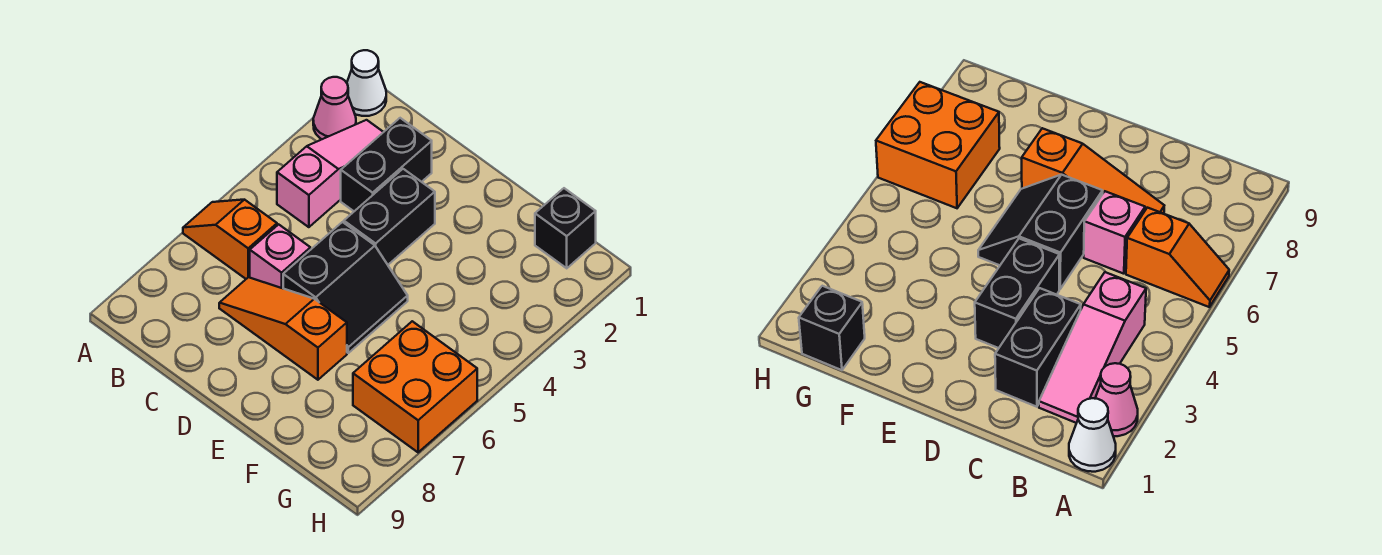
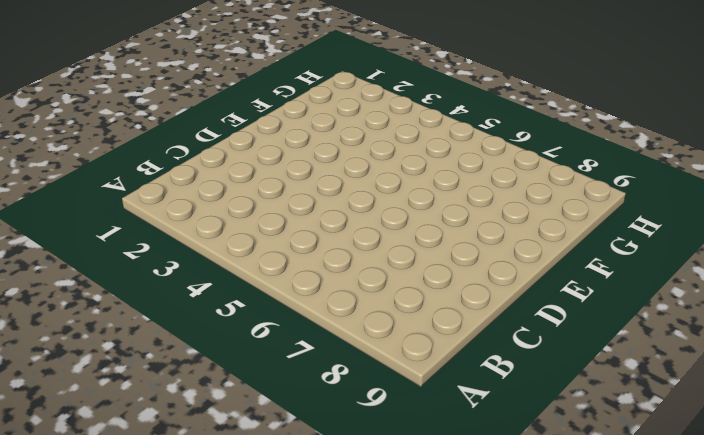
none -> white 1x1 cone [347,50,386,116]
none -> pink 1x1 cone [313,77,356,139]

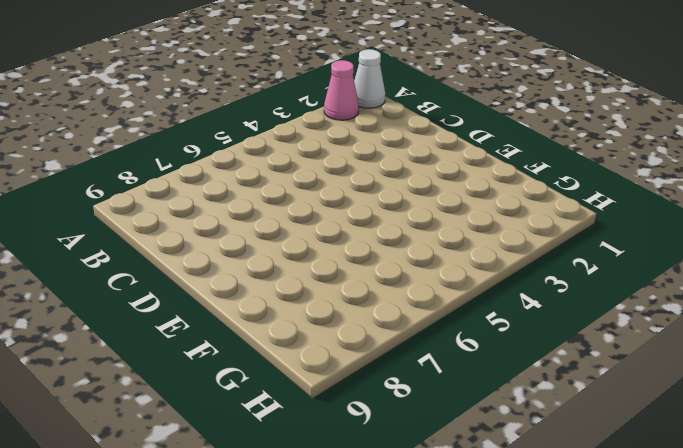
none -> orange 1x2 slope [183,200,277,279]
none -> pink 1x3 slope [277,120,383,227]

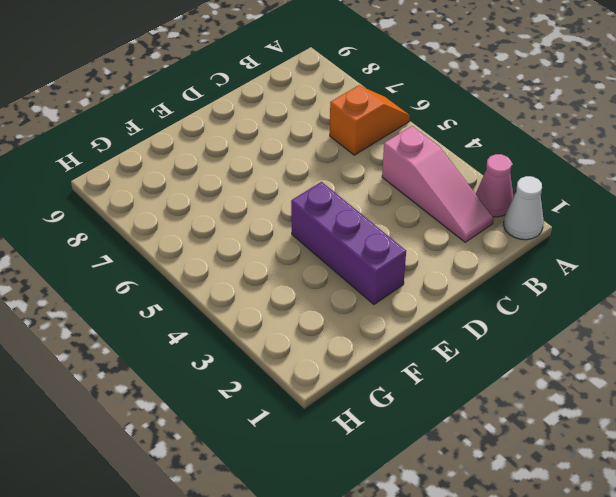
purple 1x3 brick [291,182,406,304] -> none
none -> black 1x2 brick [341,118,432,211]
none -> pink 1x1 brick [250,224,310,288]

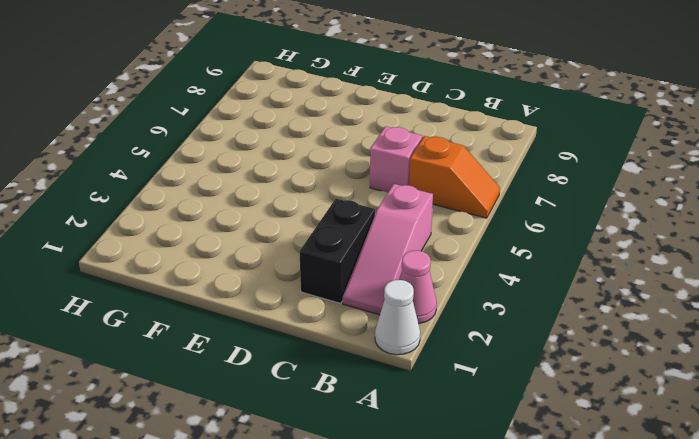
none -> orange 1x3 slope [219,277,347,380]
none -> black 1x2 brick [344,169,435,265]

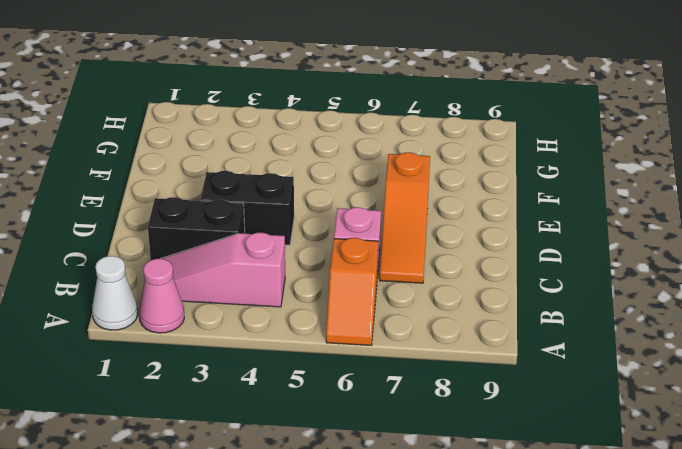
none -> black 2x2 slope [283,222,408,353]
none -> black 1x1 brick [535,188,596,268]

